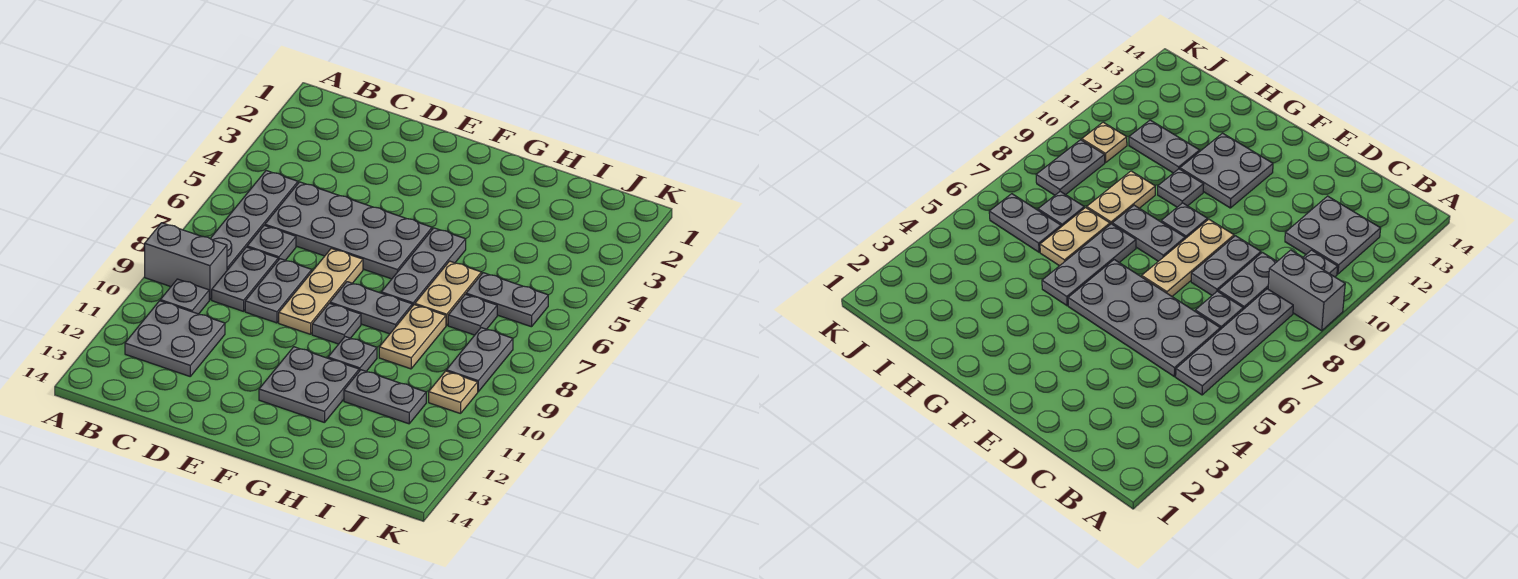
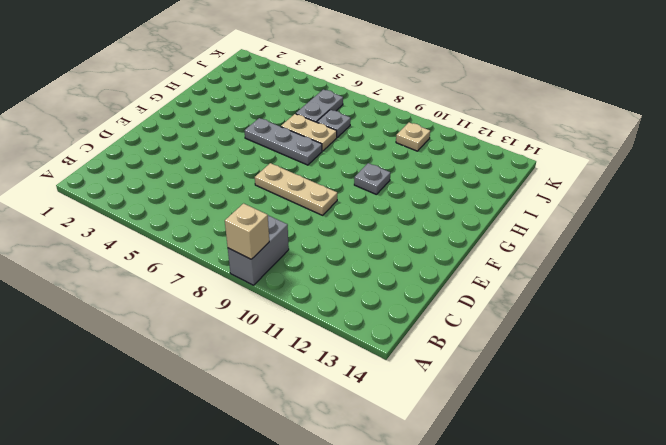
tan 1x1 brick [225,203,269,259] -> none
none -> grey 1x4 plate [210,171,298,270]
none -> grey 1x1 plate [160,279,209,314]
none -> grey 2x2 plate [125,301,225,376]

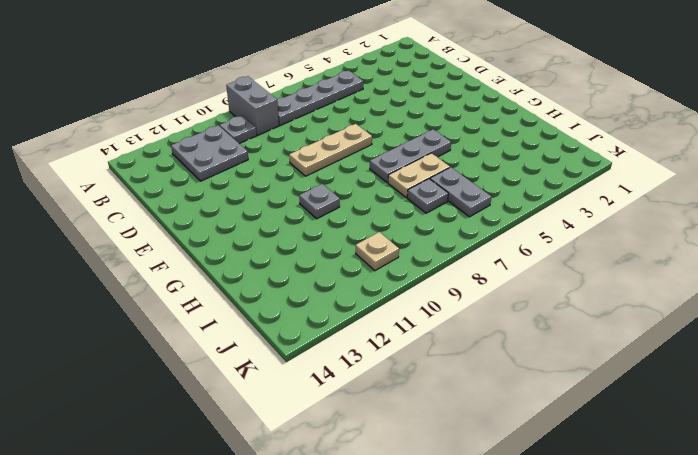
none -> grey 2x4 plate [265,182,432,279]
none -> grey 1x1 plate [247,225,296,260]
none -> grey 1x2 plate [212,247,278,311]

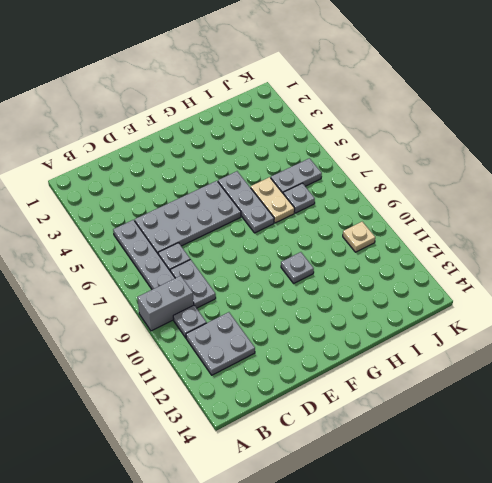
none -> grey 1x2 plate [245,259,312,323]
none -> tan 1x3 plate [279,248,363,334]
none -> grey 1x2 plate [330,282,412,334]

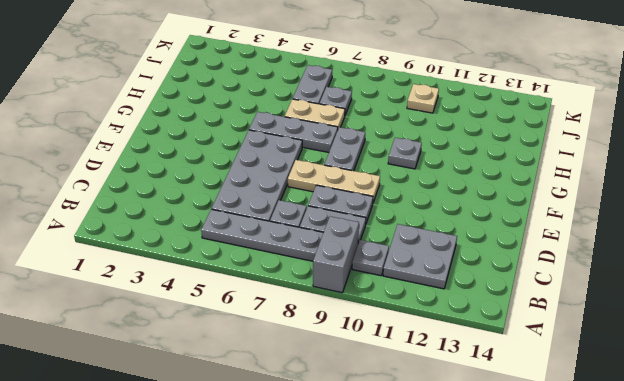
none -> grey 1x1 plate [312,303,361,344]
none -> grey 2x2 plate [259,347,359,423]
none -> tan 1x2 plate [379,305,446,369]

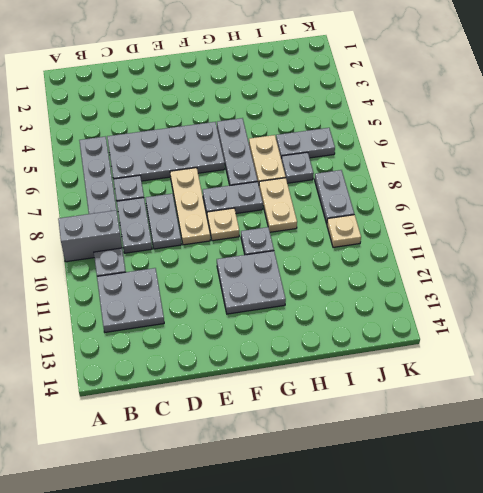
tan 1x1 plate [207,208,239,241] -> grey 1x1 plate [312,303,361,344]
none -> grey 1x2 plate [344,370,426,424]

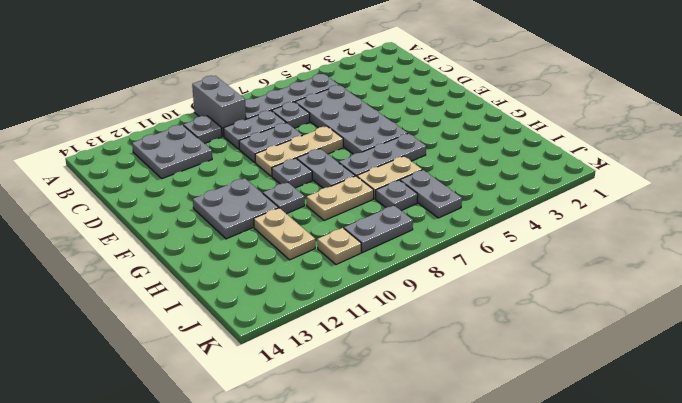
tan 1x2 plate [254,208,315,260] -> grey 1x2 plate [344,370,426,424]

